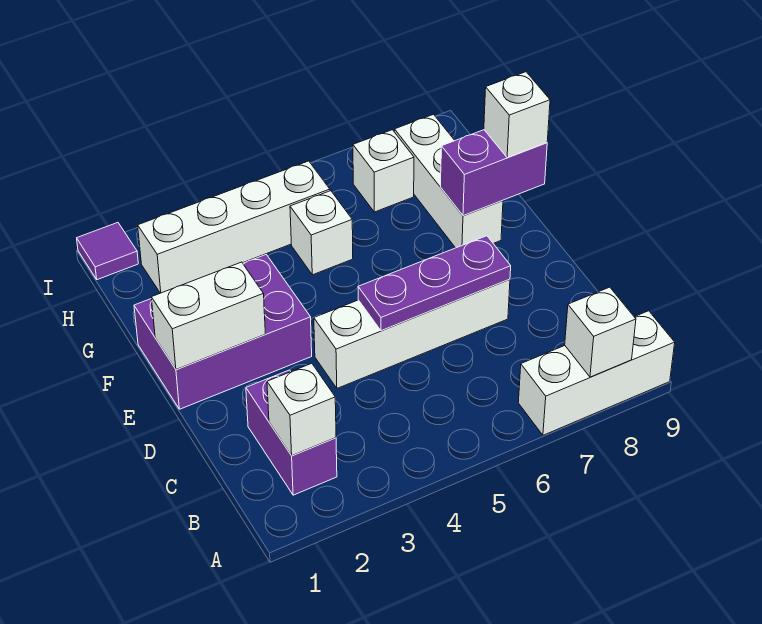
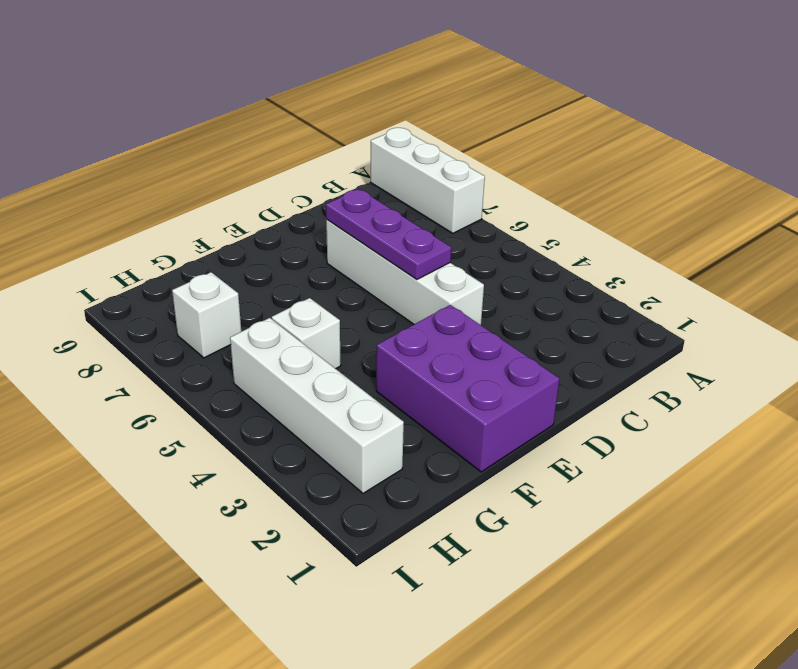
none -> purple 1x2 brick [246,370,337,495]
none -> white 1x3 brick [394,114,503,248]
none -> purple 1x1 tile [77,223,138,280]

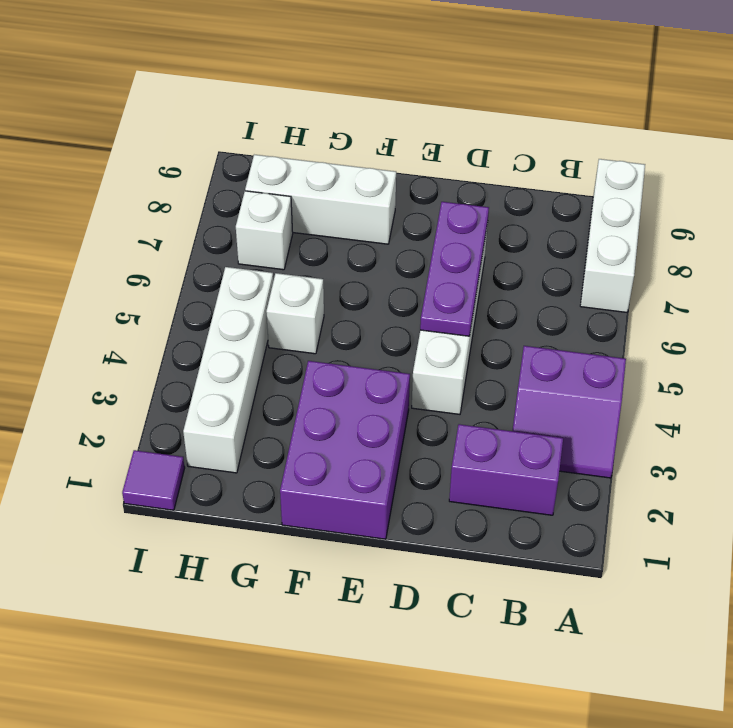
purple 2x2 slope [513,346,626,478] -> none
none -> white 1x1 brick [565,287,636,377]
none -> white 1x1 brick [267,363,336,456]
none -> white 1x2 brick [151,262,265,369]

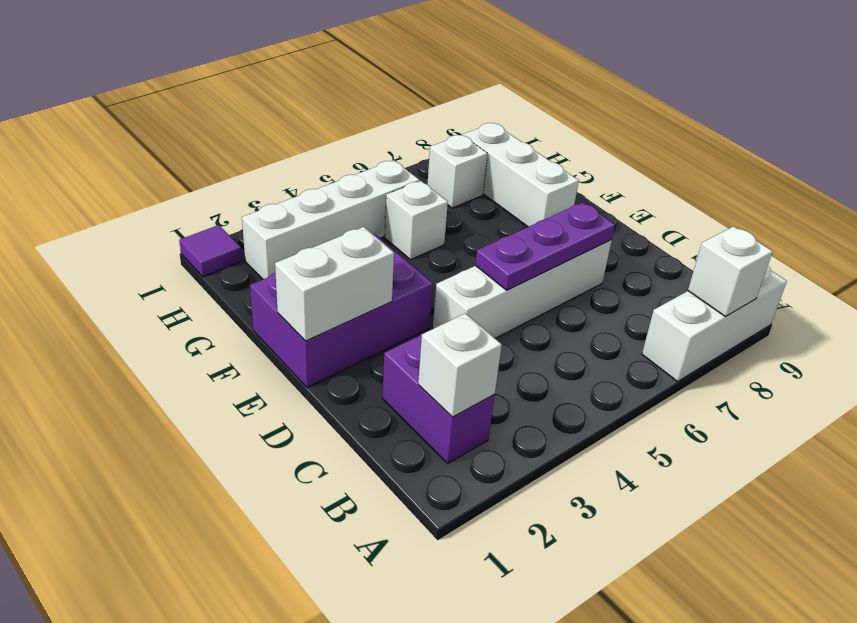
none -> purple 1x2 brick [440,130,547,216]
none -> white 1x1 brick [484,72,550,158]

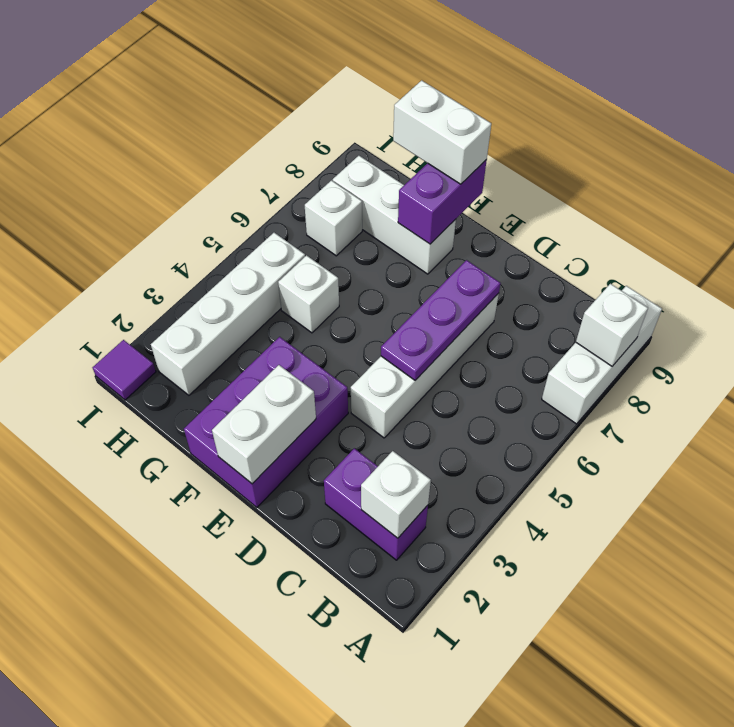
white 1x2 brick [393,80,491,184] -> white 1x1 brick [484,72,550,158]

